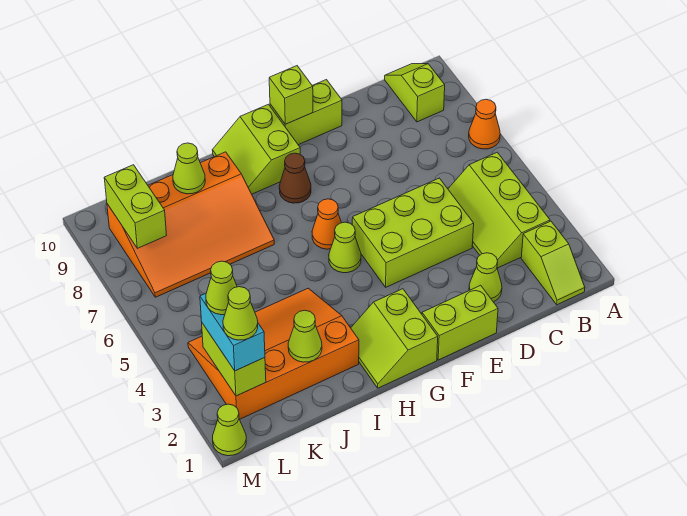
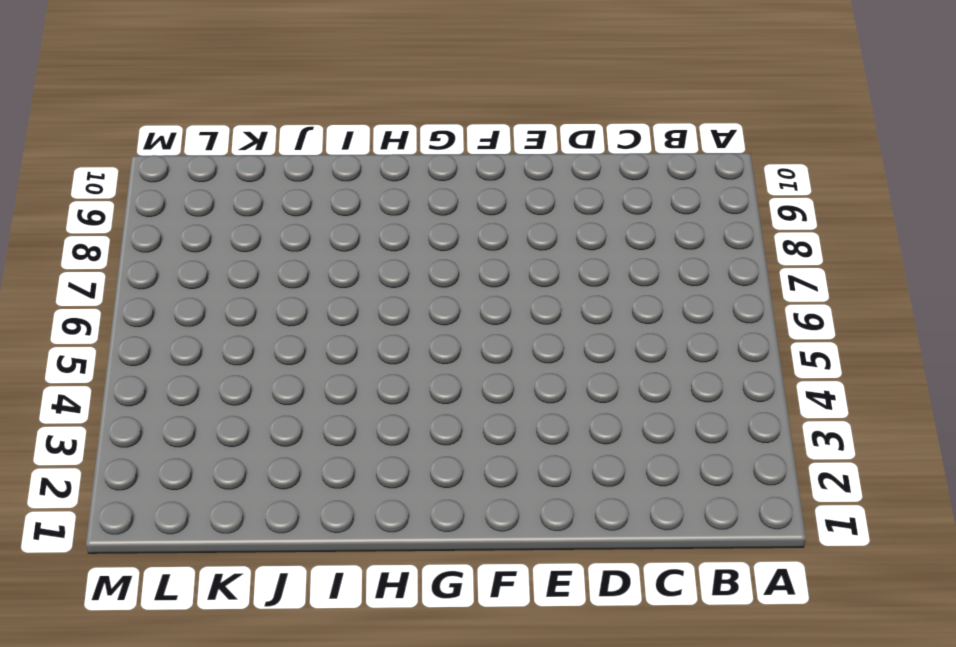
none -> orange 1x1 cone [469,99,500,149]
none -> lime 1x2 slope [521,221,585,305]
none -> lime 2x3 slope [448,152,550,268]

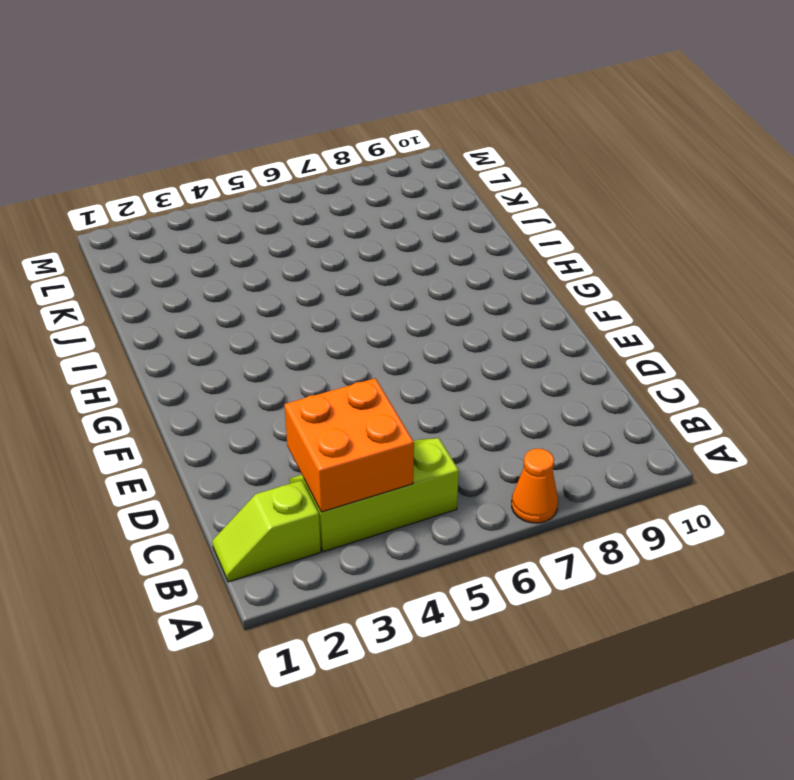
orange 2x2 brick [285,378,414,512] -> none
none -> lime 1x2 slope [385,64,445,122]
none -> lime 1x1 cone [469,253,502,302]
none -> lime 2x3 brick [352,178,474,287]

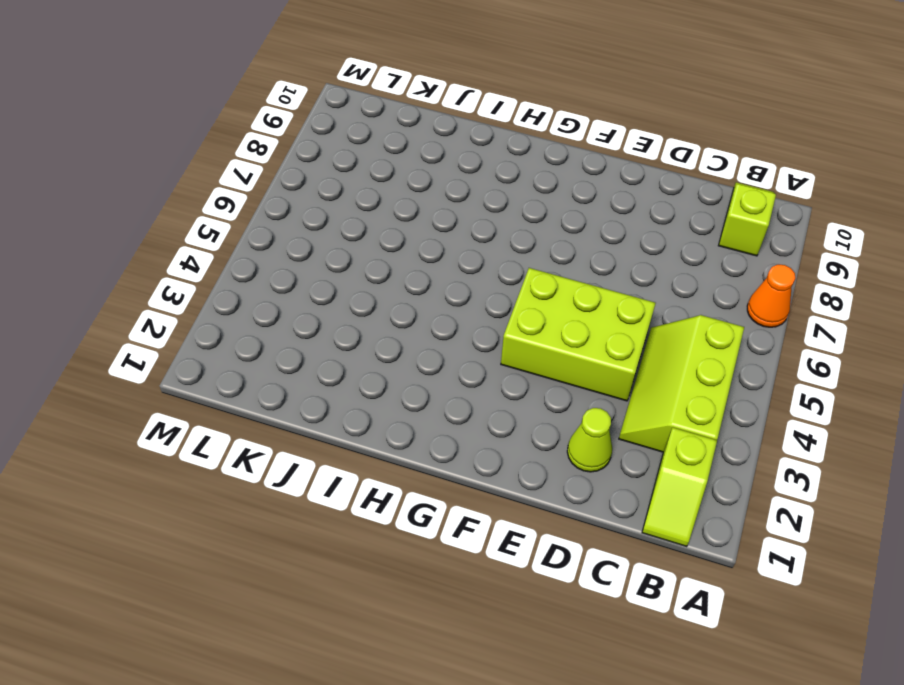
none -> lime 1x2 brick [422,285,498,360]
none -> lime 1x2 brick [270,80,342,145]
none -> lime 2x2 slope [351,289,438,388]

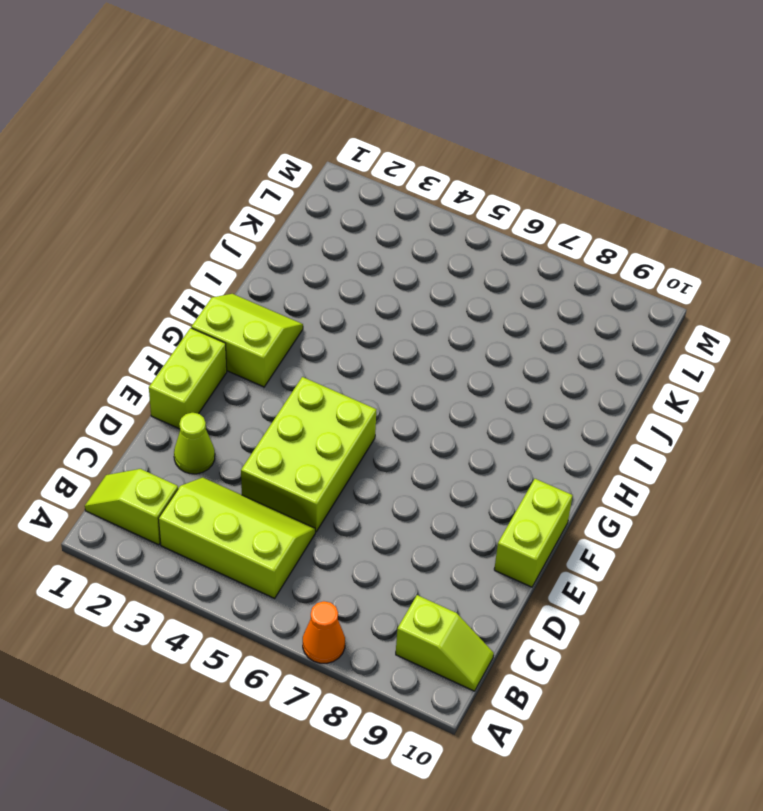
none -> lime 1x1 cone [329,222,361,273]
none -> orange 1x1 cone [312,199,341,249]
none -> brown 1x1 cone [279,153,311,203]

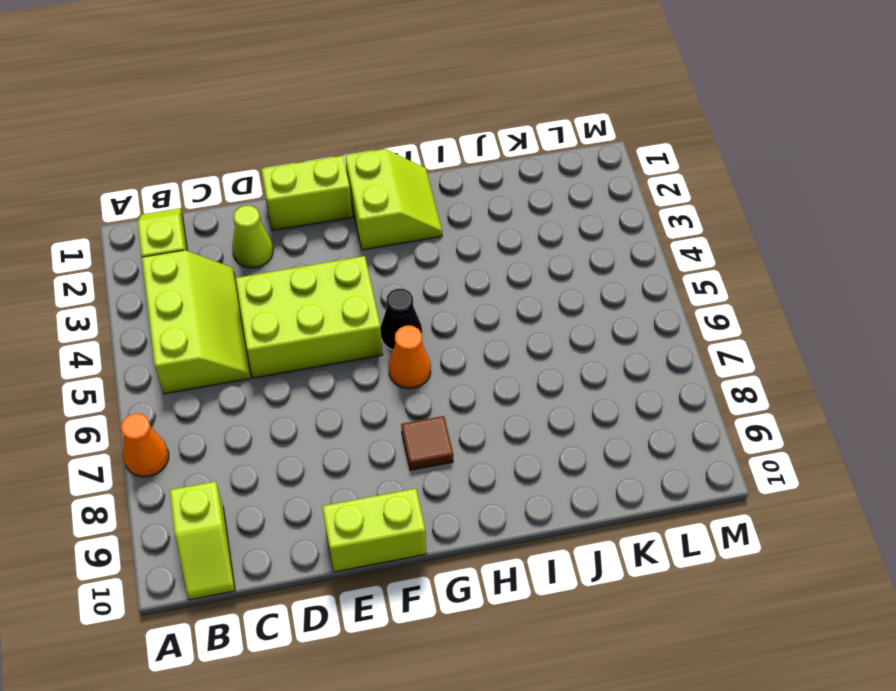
black 1x1 cone [381,289,422,350] -> lime 1x1 cone [329,222,361,273]
brown 1x1 tile [401,416,453,470] -> brown 1x1 cone [279,153,311,203]
none -> lime 2x2 slope [212,104,300,194]
none -> orange 3x4 slope [188,288,359,419]
none -> orange 3x4 slope [107,152,274,297]

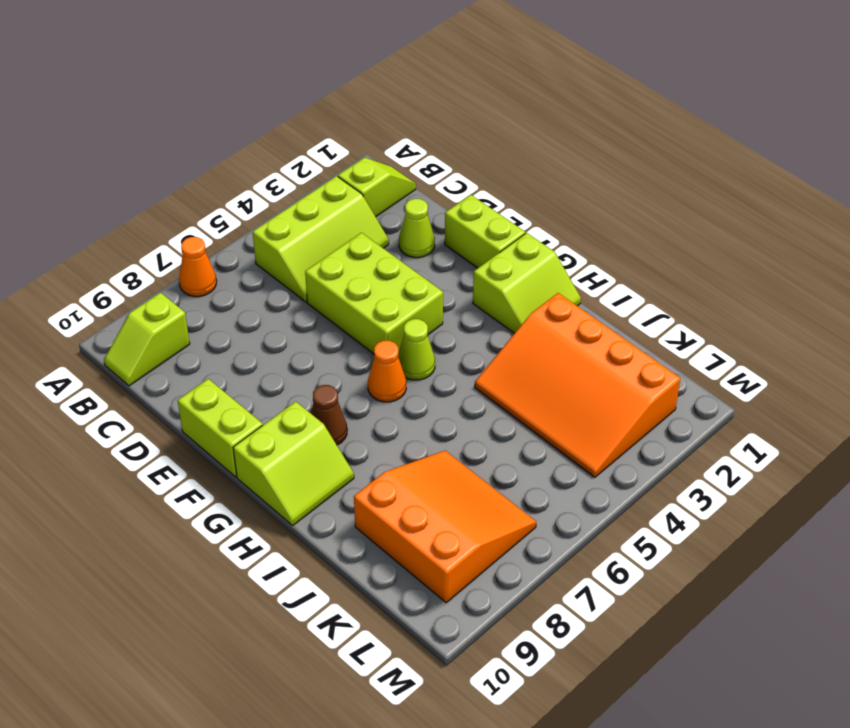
orange 3x3 slope [354,451,536,603] -> orange 3x4 slope [107,152,274,297]
none -> lime 1x1 cone [213,404,246,456]
none -> lime 1x1 brick [269,66,313,124]
none -> lime 1x1 cone [288,310,322,362]

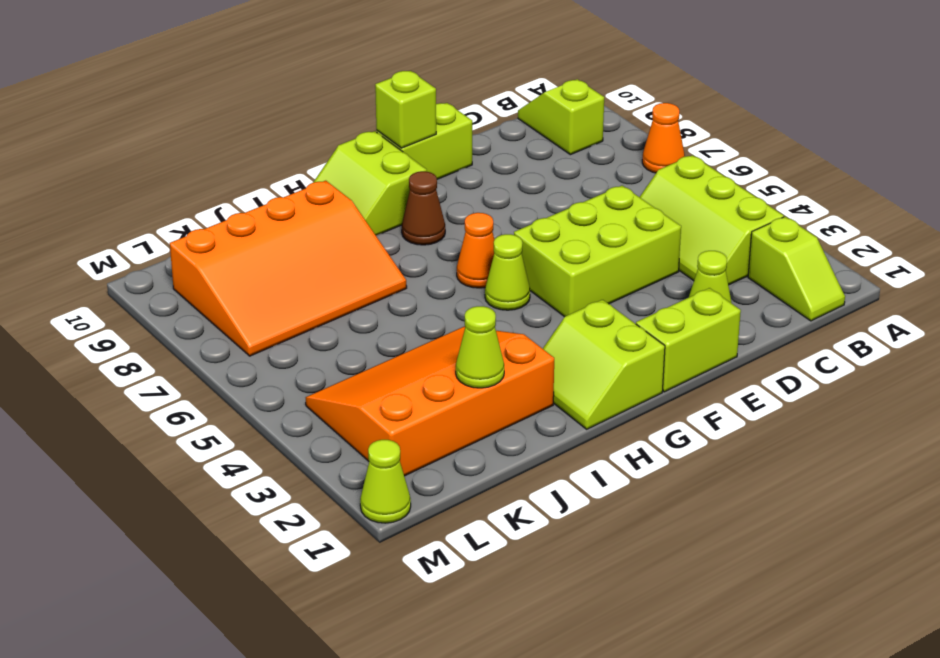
none -> lime 1x1 cone [173,143,205,194]
none -> lime 1x2 brick [202,323,266,396]
none -> lime 1x2 brick [104,165,167,248]

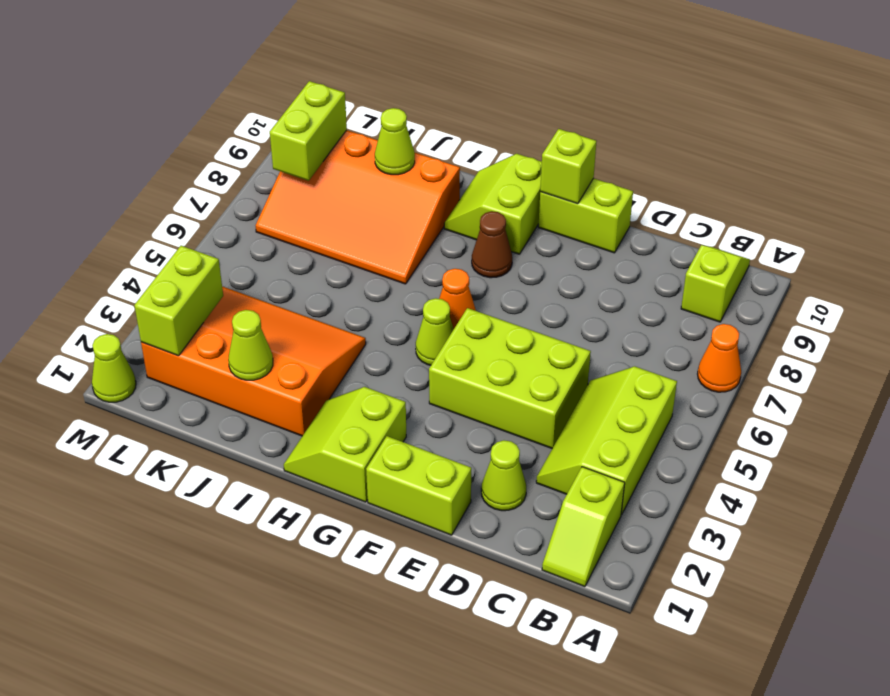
none -> cyan 1x2 brick [200,293,265,371]
none -> lime 1x1 cone [223,287,258,340]
none -> lime 1x1 cone [206,261,237,315]

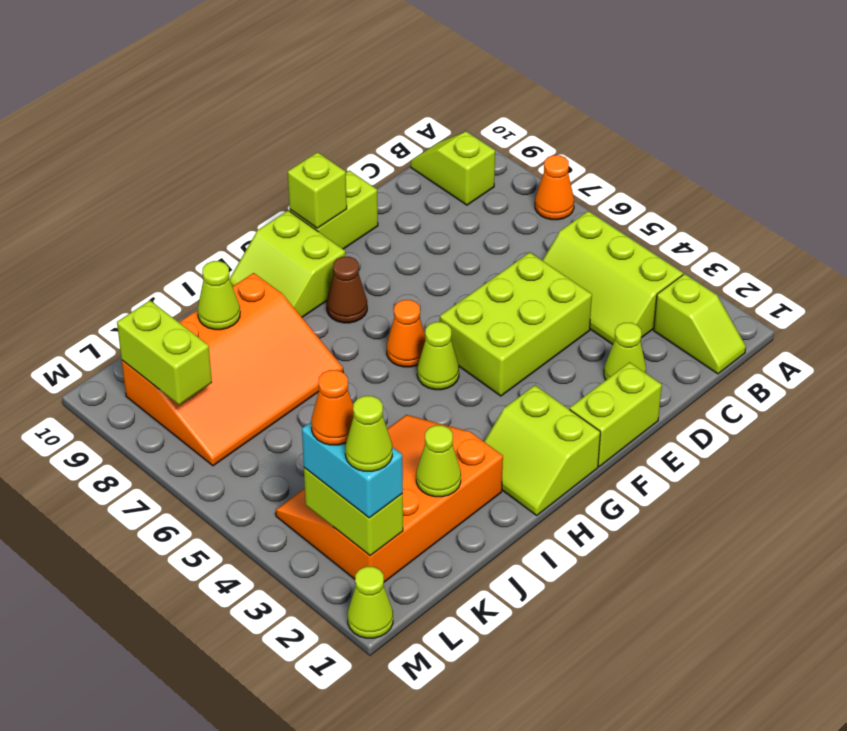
orange 1x1 cone [311,370,353,445] -> lime 1x1 cone [206,261,237,315]

